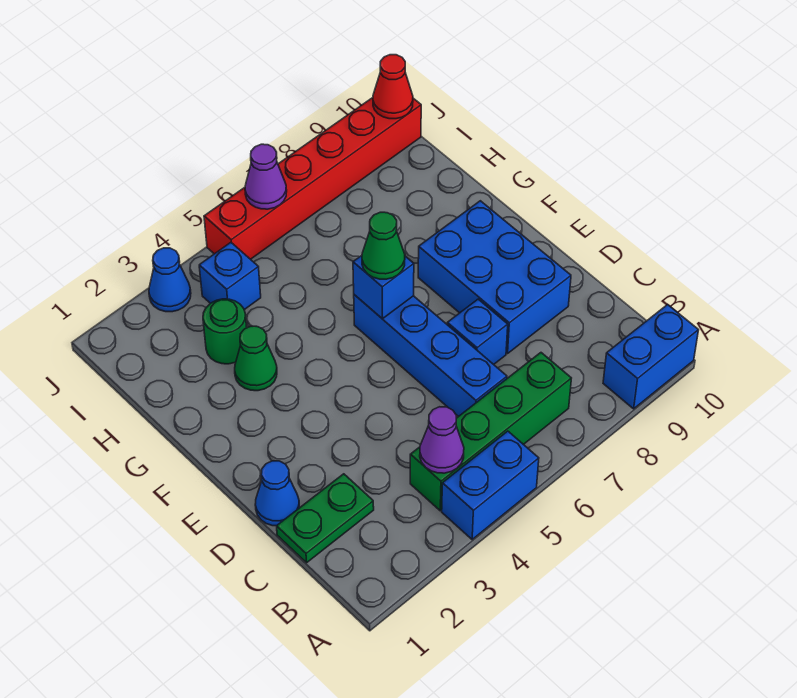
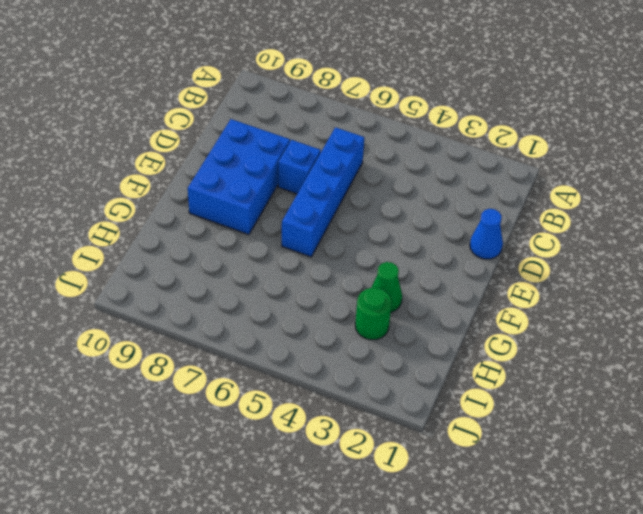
none -> blue 1x2 brick [442,431,539,540]
none -> blue 1x2 brick [603,305,698,409]
none -> green 1x4 brick [410,353,571,511]

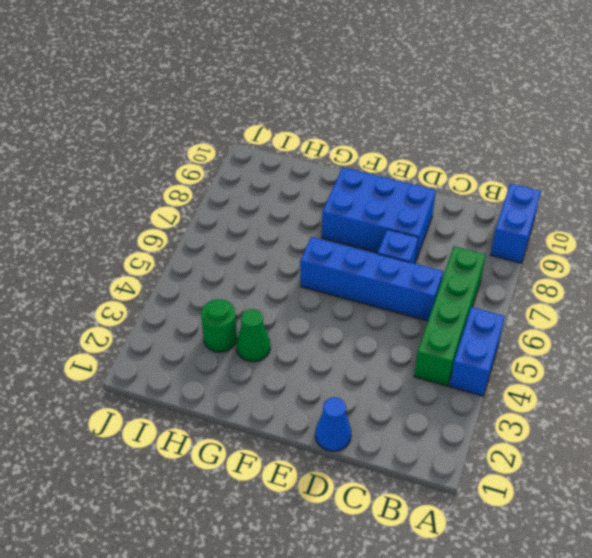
none -> green 1x2 plate [277,474,374,563]
none -> blue 1x1 brick [199,243,261,310]
none -> blue 1x1 cone [149,248,191,312]

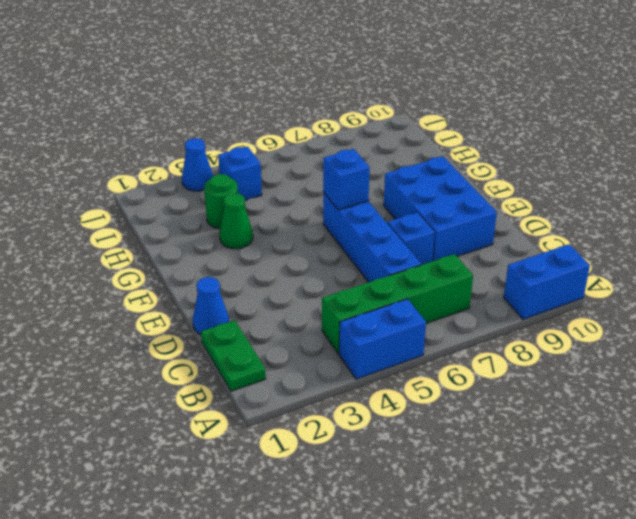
green 1x2 plate [201,320,266,391] -> green 1x2 plate turned to [277,474,374,563]
none -> red 1x6 brick [204,98,421,259]
none -> purple 1x1 cone [420,407,464,473]
none -> purple 1x1 cone [245,144,287,209]

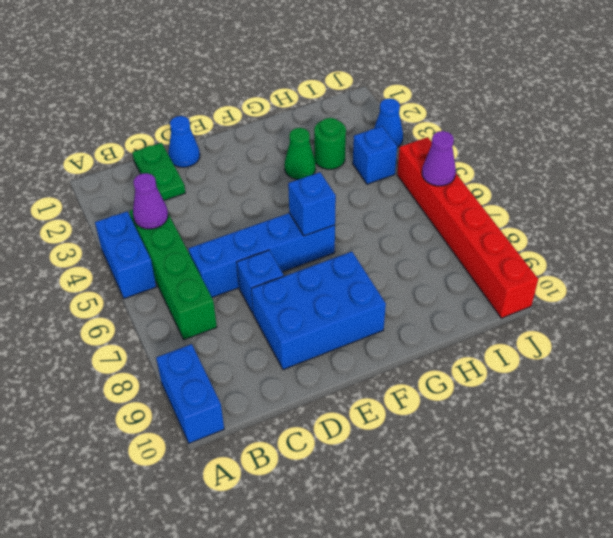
none -> red 1x1 cone [373,55,413,119]
none -> green 1x1 cone [362,212,405,279]

